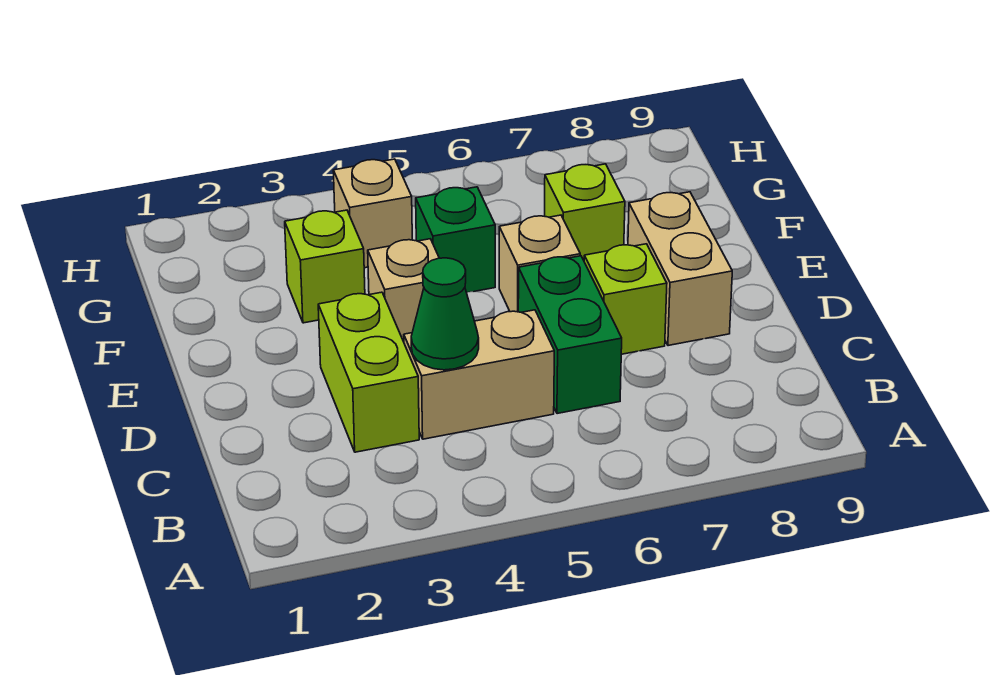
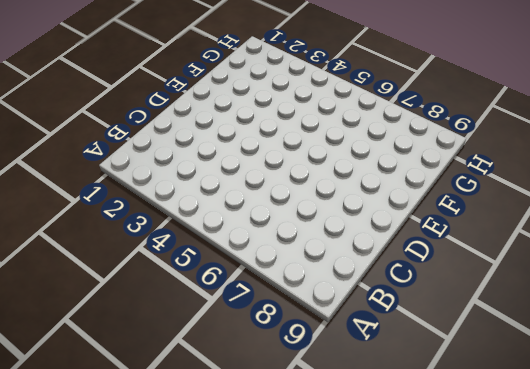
none -> lime 1x2 brick [318,292,419,452]
none -> tan 1x2 brick [404,310,554,439]
none -> green 1x2 brick [518,256,622,414]

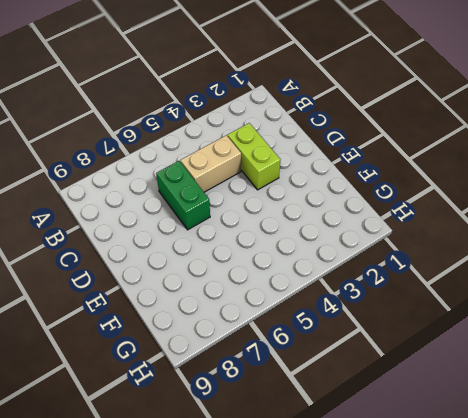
none -> lime 1x1 brick [584,244,667,354]
none -> tan 1x2 brick [628,192,732,346]
none -> tan 1x1 brick [368,239,439,342]

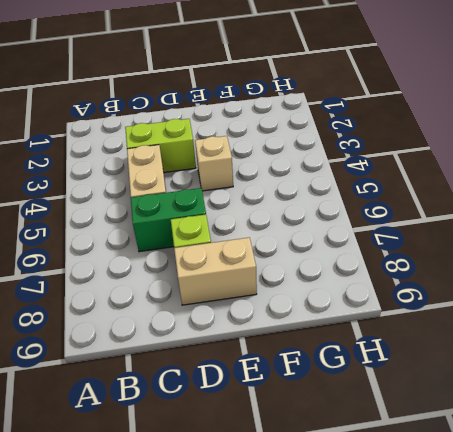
none -> tan 1x1 brick [499,215,580,312]
none -> lime 1x1 brick [285,210,365,323]
none -> green 1x1 brick [416,187,495,293]

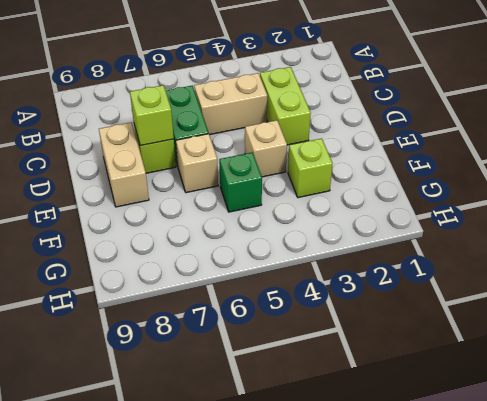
lime 1x1 brick [130,85,174,146] -> lime 1x1 brick moved to [545,164,625,260]
none -> tan 1x1 brick [333,159,412,268]
none -> green 1x1 cone [411,258,479,370]

